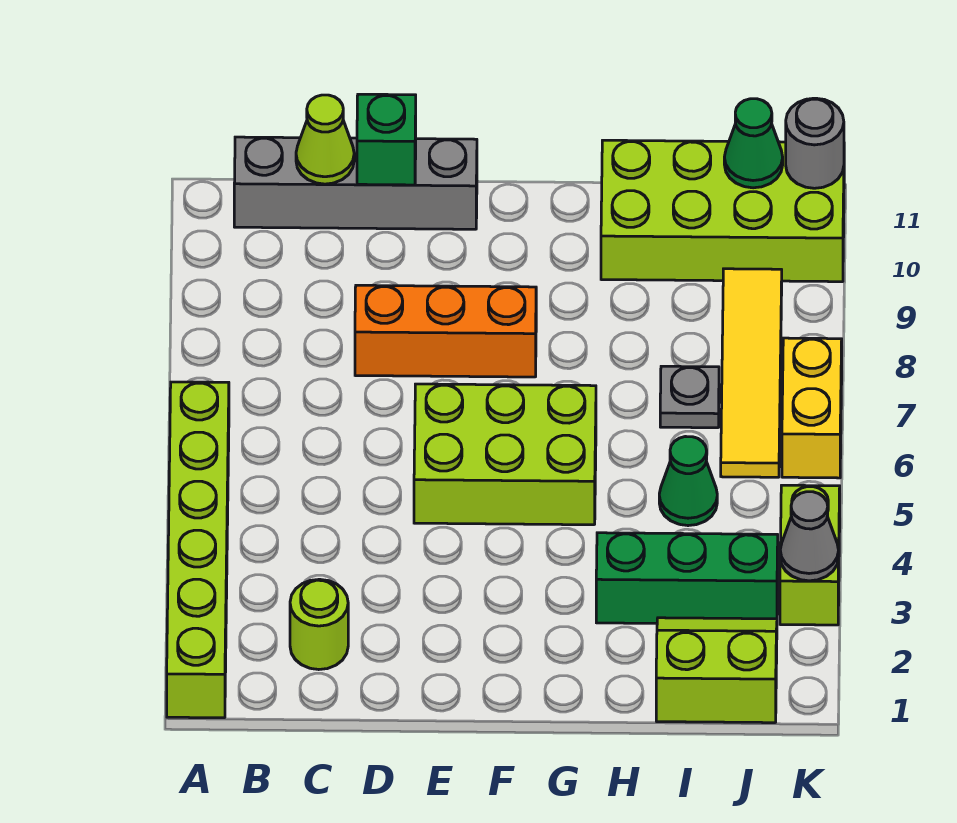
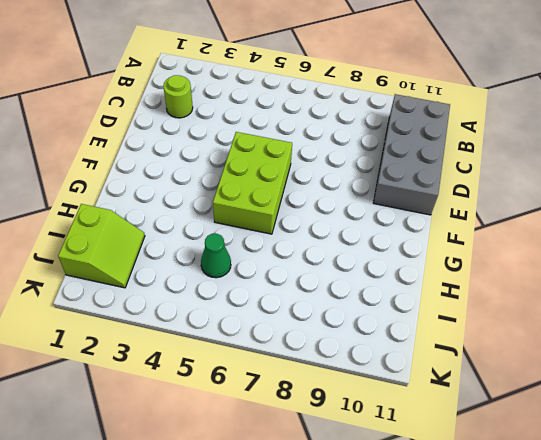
grey 2x4 brick [373,94,450,215] -> grey 1x4 brick [234,137,477,229]
none -> lime 1x6 brick [167,382,229,718]
none -> orange 1x3 brick [355,285,536,377]
none -> green 1x3 brick [596,533,778,623]

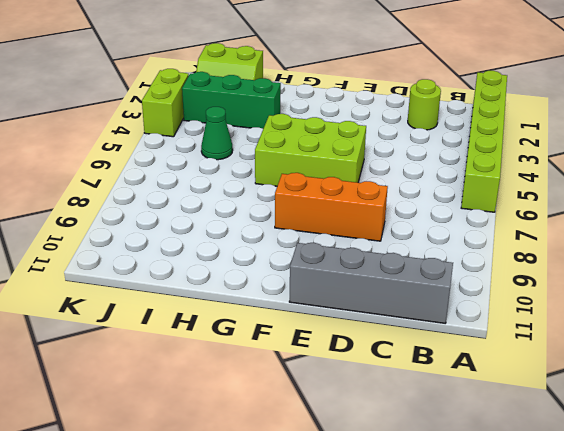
none -> lime 2x4 brick [601,140,844,282]
none -> grey 1x1 plate [660,366,719,428]
none -> yellow 1x4 tile [721,269,782,477]

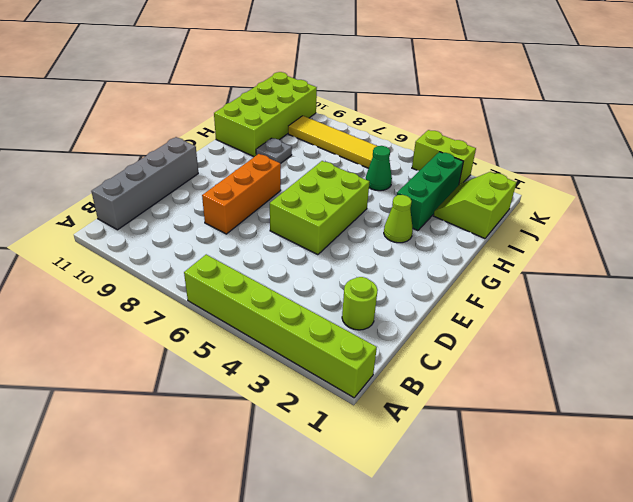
lime 1x1 cone [384,195,413,243] -> lime 1x1 cone moved to [296,95,354,184]
grey 1x1 plate [256,138,292,163] -> grey 1x1 plate moved to [660,366,719,428]
none -> yellow 1x2 brick [782,338,842,478]
none -> green 1x1 brick [357,94,416,185]
none -> green 1x1 cone [724,99,783,188]

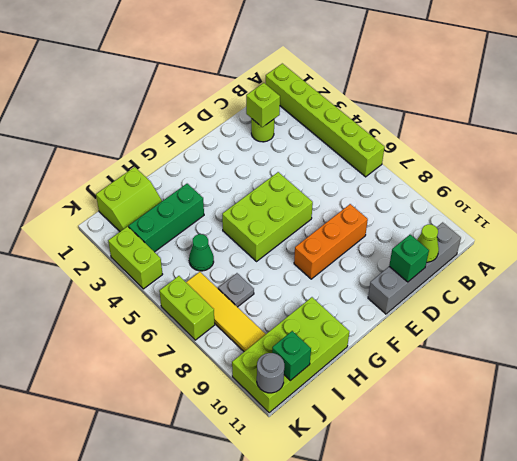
lime 1x1 brick [246,83,280,127] -> none
green 1x1 brick [272,331,311,381] -> green 1x1 cone [724,99,783,188]
lime 1x2 brick [159,276,215,340] -> yellow 1x2 brick [782,338,842,478]
none -> grey 1x1 cone [780,492,839,581]

